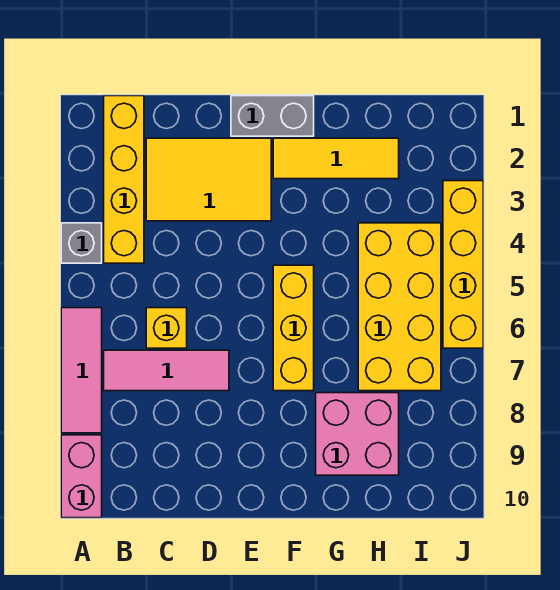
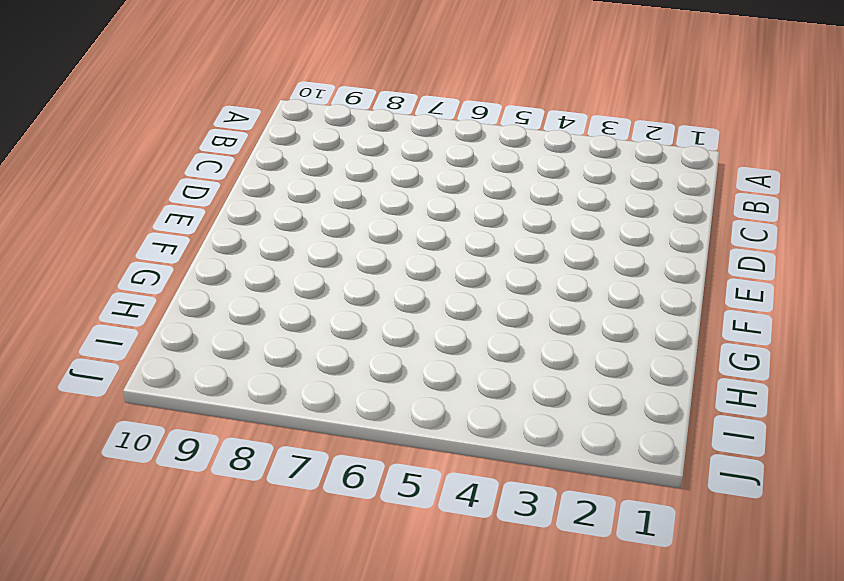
none -> grey 1x1 brick [61,223,102,263]
none -> pink 1x3 tile [61,308,102,433]
none -> pink 1x2 brick [61,435,102,518]

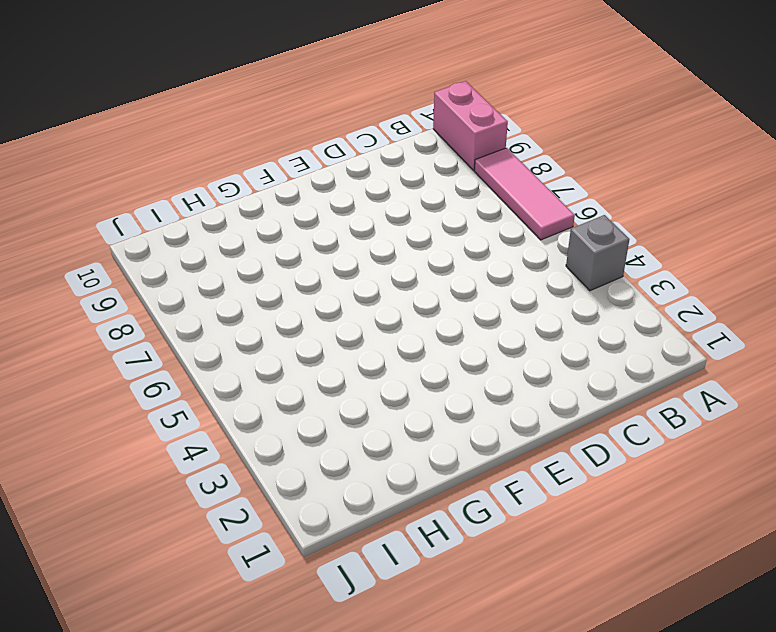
none -> yellow 1x4 brick [104,96,144,263]
none -> pink 1x3 tile [104,350,229,391]
none -> yellow 2x3 tile [146,138,271,221]

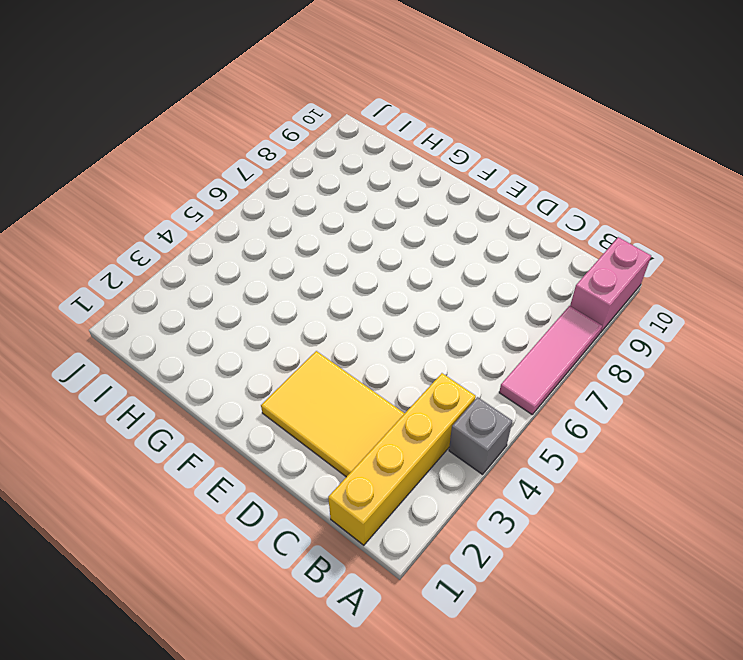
none -> pink 1x3 tile [104,350,229,391]
none -> yellow 1x1 brick [146,308,187,348]
none -> grey 1x2 brick [231,96,314,136]

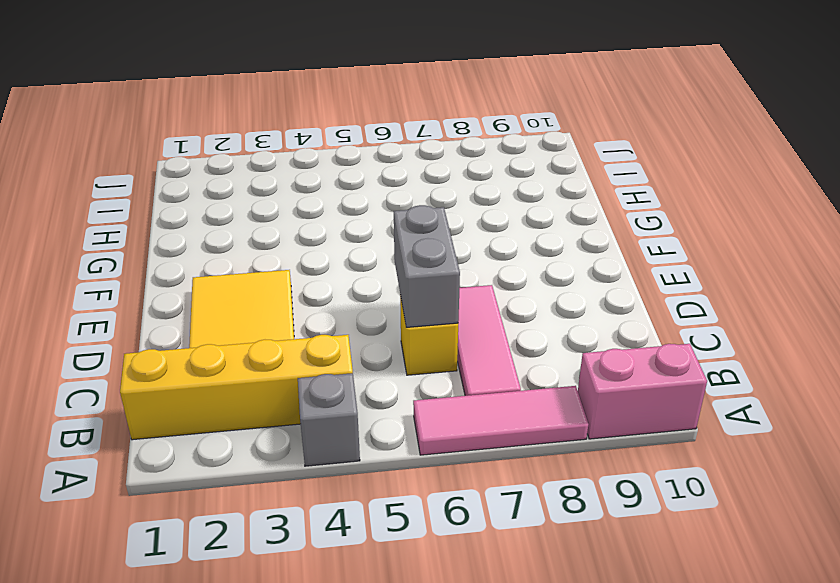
grey 1x2 brick [394,205,460,327] -> grey 1x2 brick moved to [231,96,314,136]
none -> yellow 1x3 tile [273,138,399,179]
none -> yellow 1x3 brick [273,265,314,391]
none -> pink 2x2 brick [316,393,399,475]

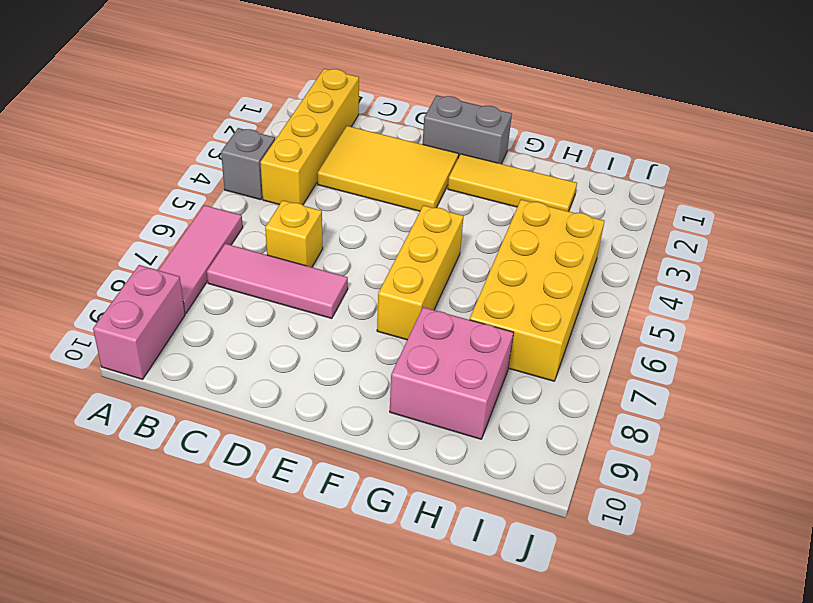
none -> yellow 1x4 brick [443,181,483,348]

